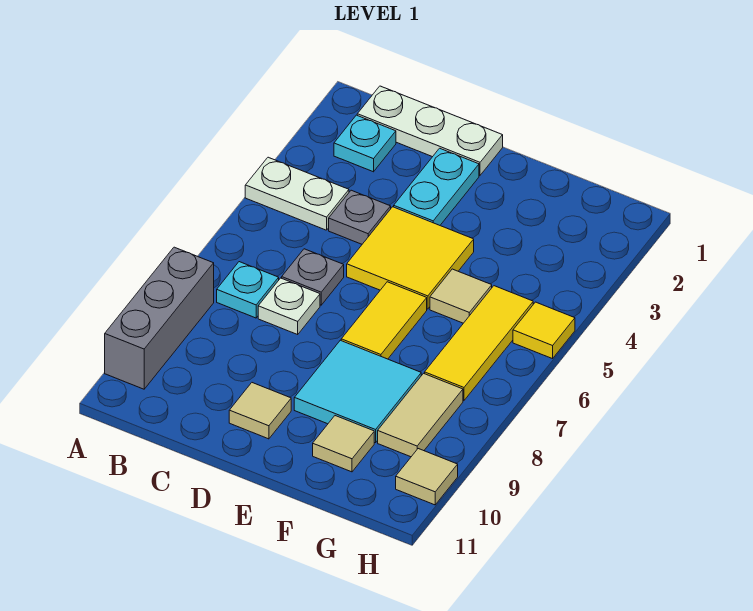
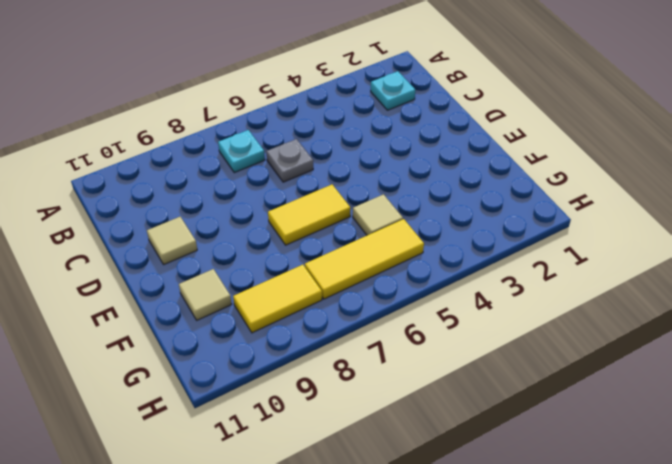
yellow 1x2 tile [233,265,322,333] -> tan 1x2 tile [378,373,463,457]
none -> white 1x2 plate [245,157,349,230]
none -> grey 1x3 brick [105,247,214,389]
none -> white 1x3 plate [357,86,503,175]

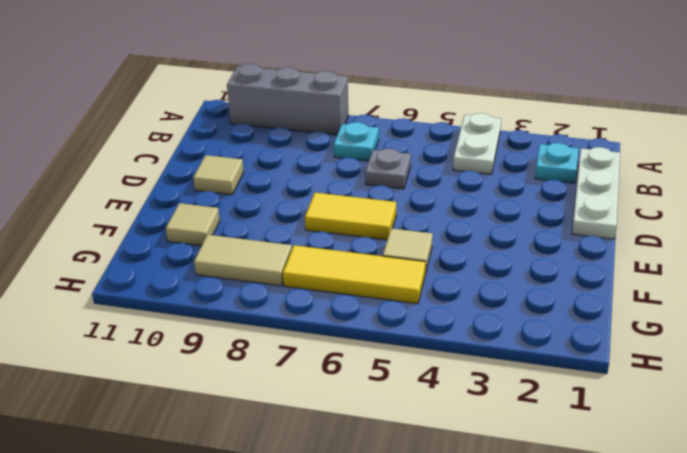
none -> grey 1x1 plate [329,190,391,244]
none -> white 1x1 plate [258,278,320,334]
none -> cyan 1x2 plate [394,148,479,225]

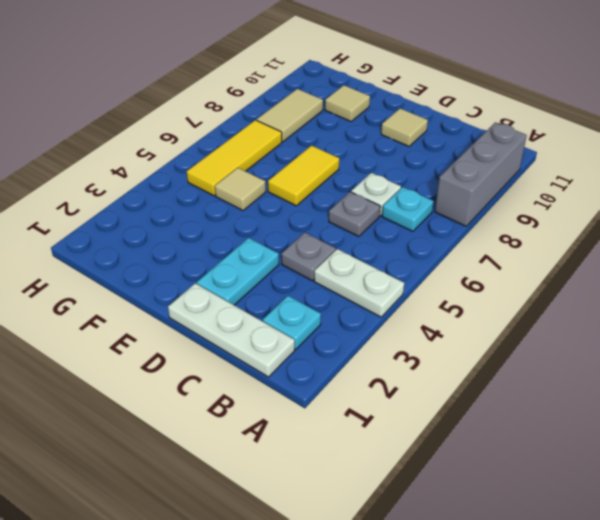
none -> yellow 2x2 tile [347,207,474,309]
none -> cyan 2x2 tile [294,340,421,443]
none -> yellow 1x1 tile [513,302,575,359]

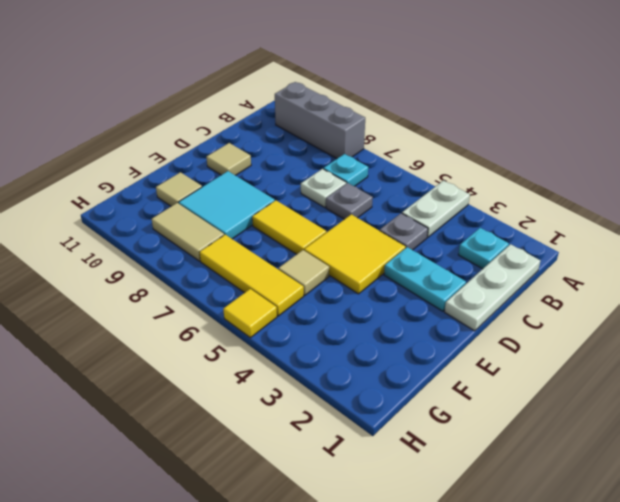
none -> tan 1x1 tile [396,449,458,505]

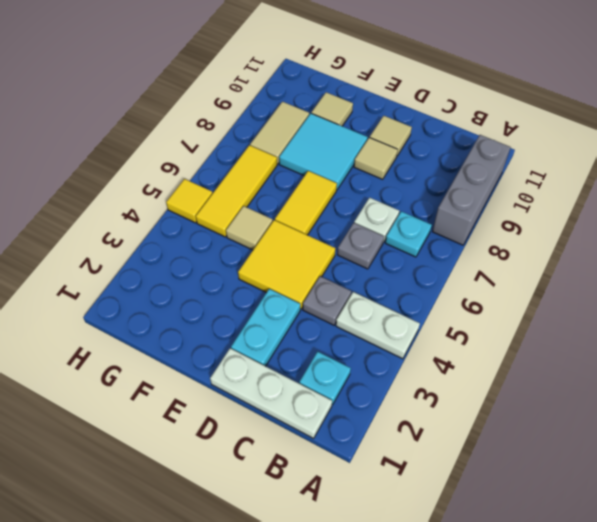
tan 1x1 tile [354,137,398,179] -> tan 1x1 tile moved to [396,449,458,505]

